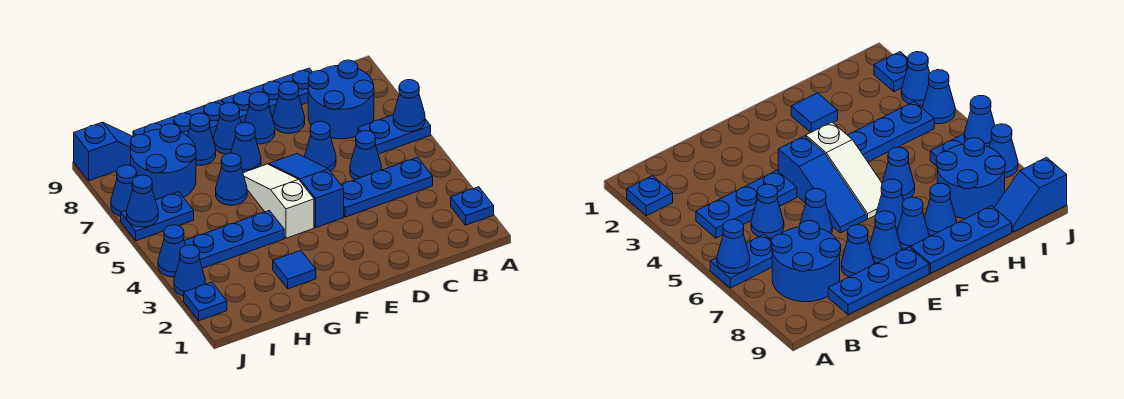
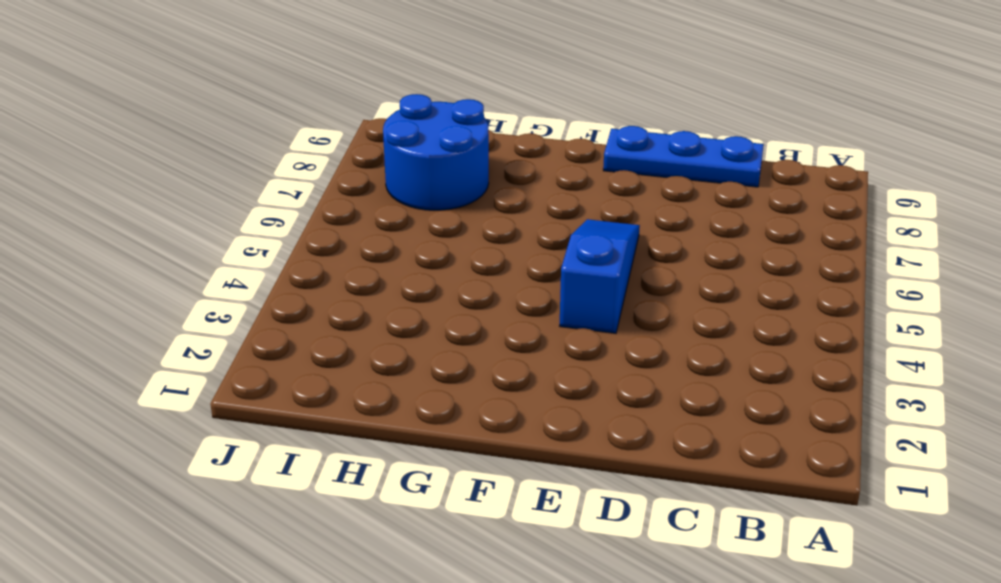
none -> blue 1x1 plate [451,187,494,225]
none -> blue 1x2 plate [358,115,431,154]
none -> blue 1x3 plate [342,157,433,217]

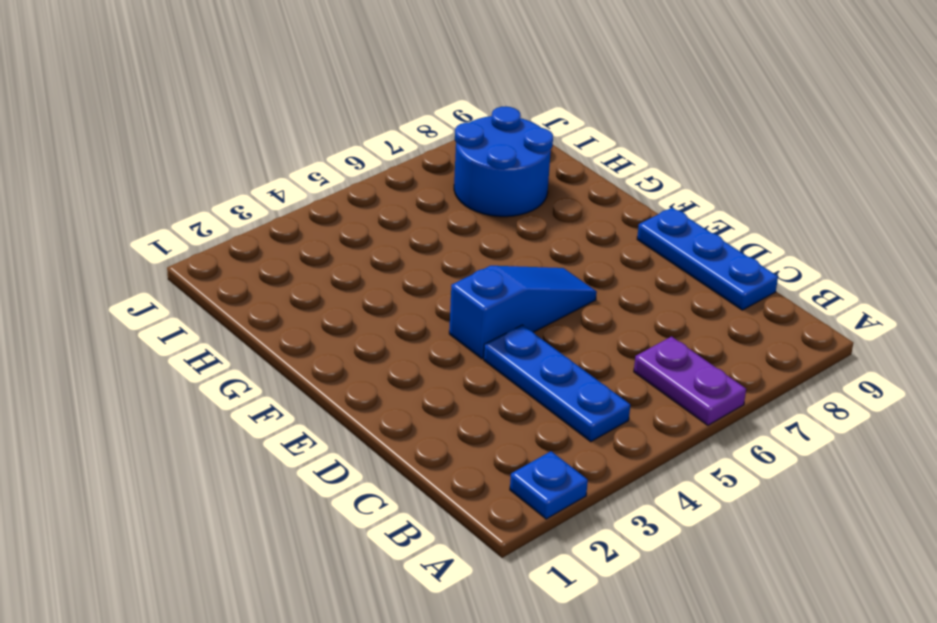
purple 1x2 plate [634,337,746,425] -> blue 1x2 plate [358,115,431,154]
none -> blue 2x2 round brick [308,60,374,139]
none -> blue 1x1 cone [350,131,381,180]
none -> blue 1x1 cone [304,121,336,171]

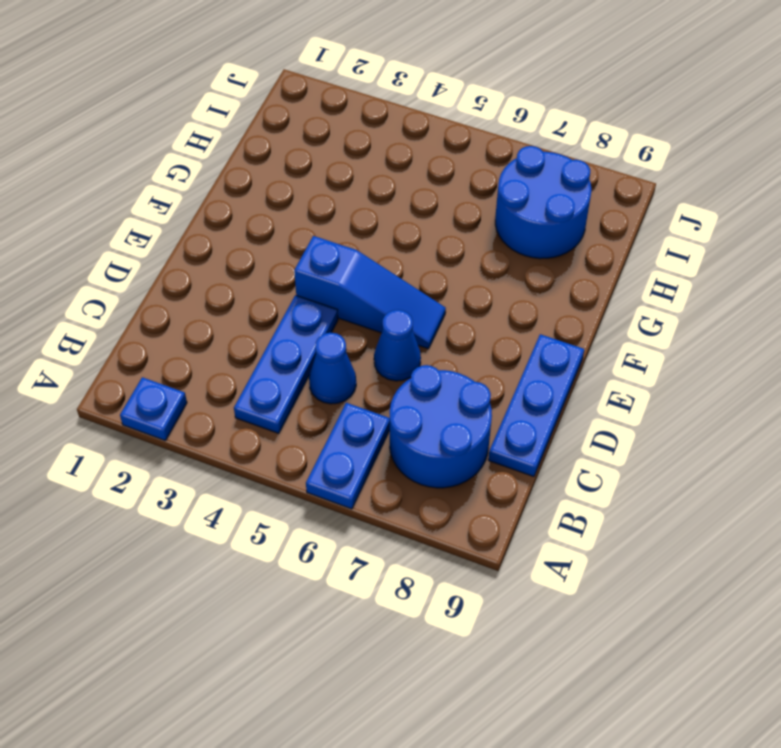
none -> blue 1x1 cone [273,81,305,133]
none -> blue 1x1 cone [245,92,275,144]
none -> white 1x3 slope [243,164,314,238]

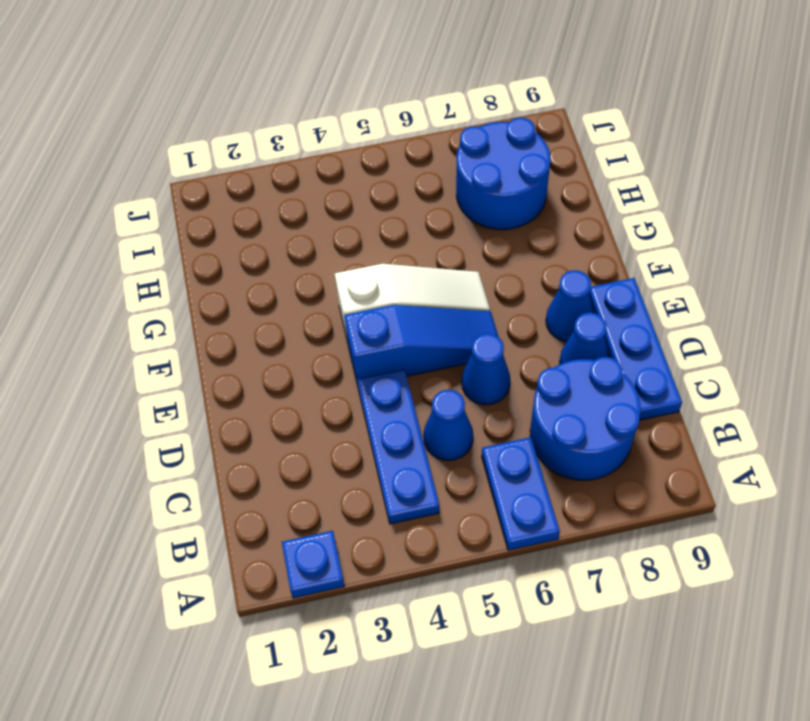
none -> blue 1x1 cone [231,123,261,173]
none -> blue 1x1 cone [214,103,241,154]
none -> blue 1x3 plate [133,100,223,137]

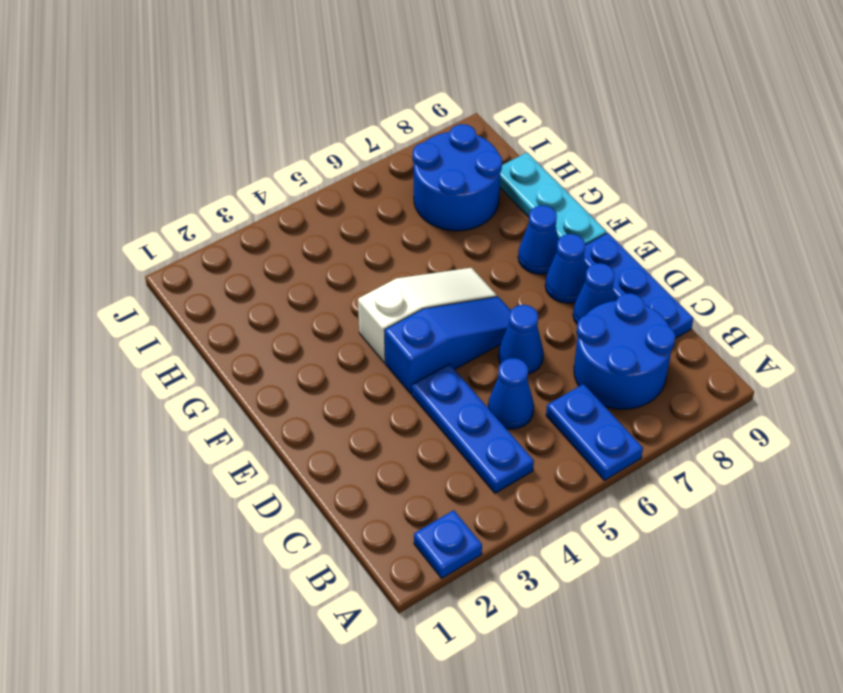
cyan 1x3 plate [500,153,606,245] -> blue 1x3 plate [133,100,223,137]
none -> blue 1x1 cone [231,123,261,173]
none -> blue 1x1 tile [273,250,316,289]
none -> blue 1x3 plate [184,210,284,268]

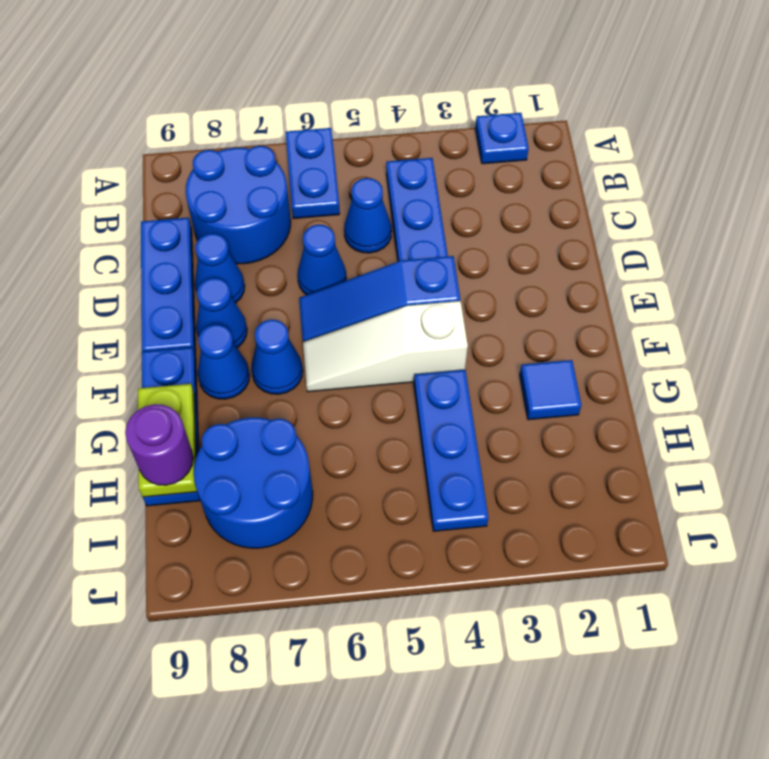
lime 1x2 plate [138,384,197,497] -> none
purple 1x1 round brick [125,404,193,485] -> none
none -> blue 1x1 cone [216,153,247,205]
none -> blue 1x1 cone [188,113,216,165]
none -> blue 1x2 plate [121,192,194,241]

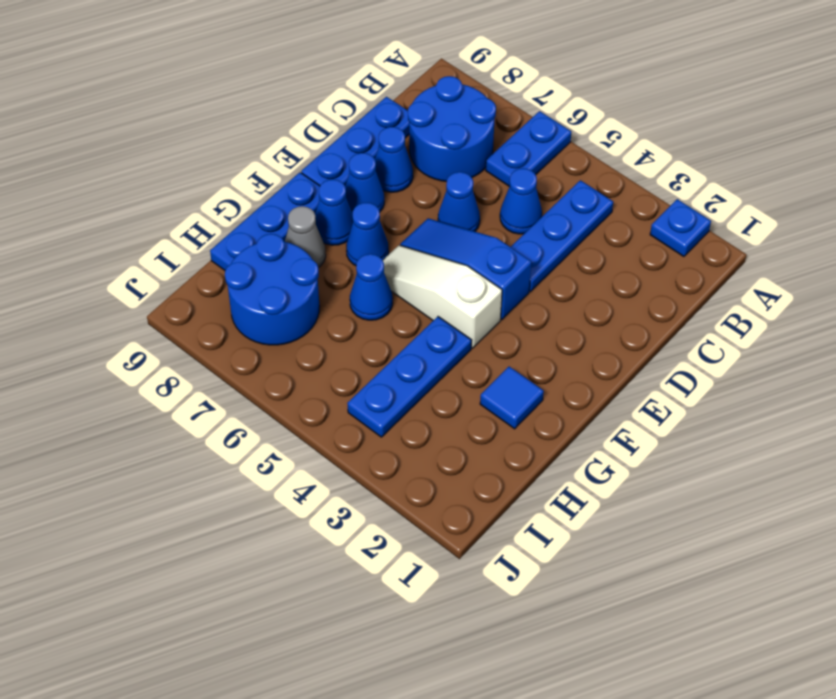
grey 1x1 cone [285,206,326,268] -> blue 1x1 cone [188,113,216,165]
none -> blue 1x2 plate [121,192,194,241]
none -> blue 1x2 slope [74,122,132,181]
none -> blue 1x1 plate [184,282,227,321]

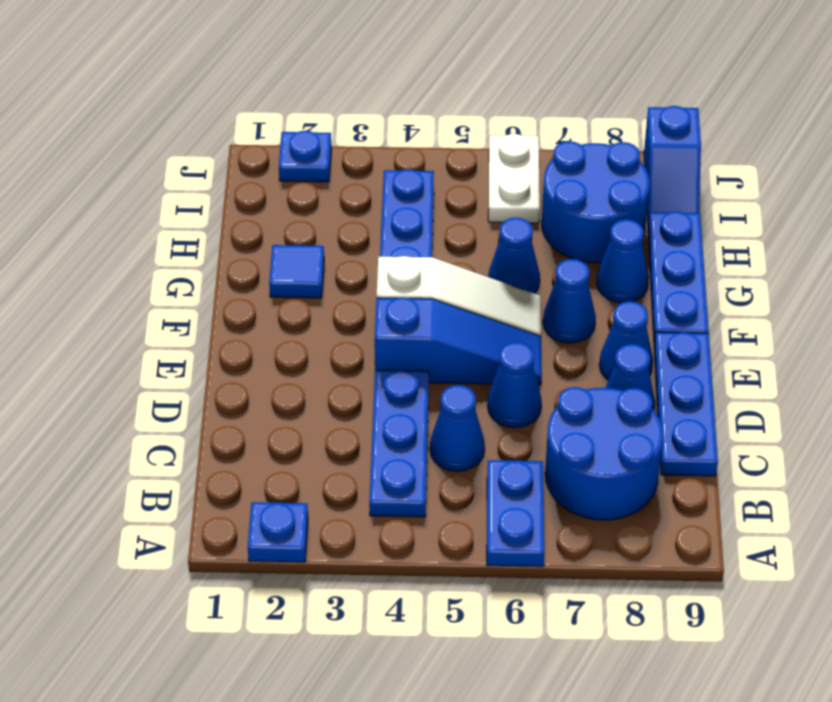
white 1x2 plate [488,134,540,223] -> blue 1x2 plate [121,192,194,241]
none -> blue 1x1 cone [214,103,241,154]
none -> blue 1x1 cone [174,245,205,296]
none -> blue 1x1 cone [158,225,186,277]

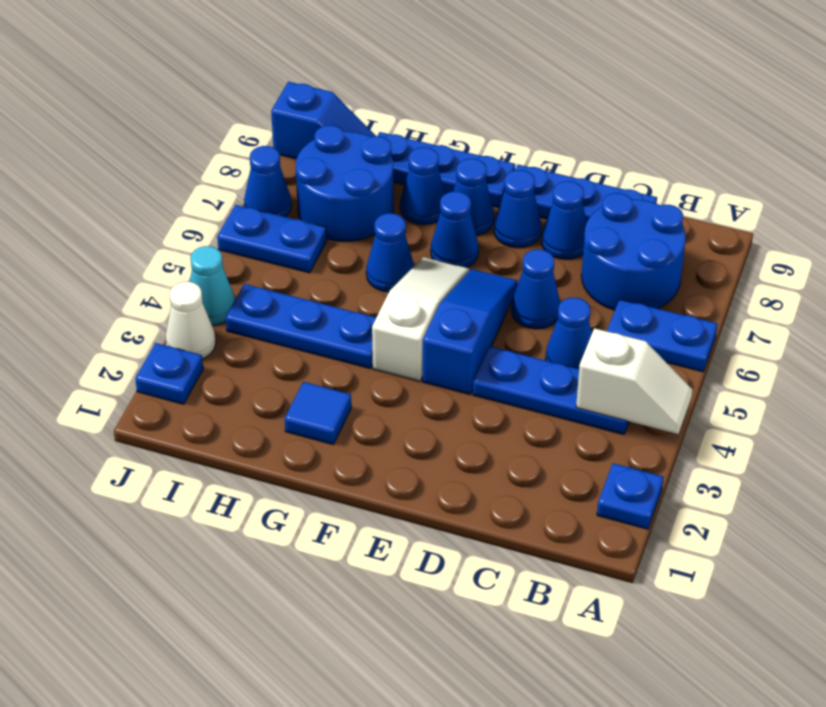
white 1x2 slope [576,328,693,434] -> none
white 1x1 cone [165,282,216,359] -> blue 1x1 cone [174,245,205,296]
cyan 1x1 cone [190,246,235,325] -> blue 1x1 cone [158,225,186,277]
none -> blue 1x1 cone [393,80,425,132]
none -> blue 1x1 cone [127,175,158,227]

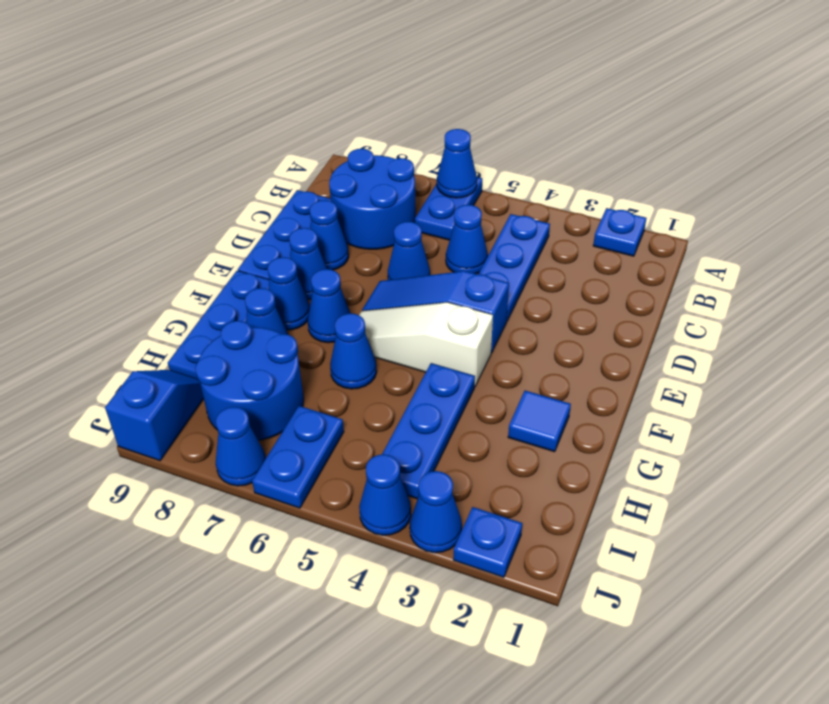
none -> blue 1x1 cone [127,175,158,227]

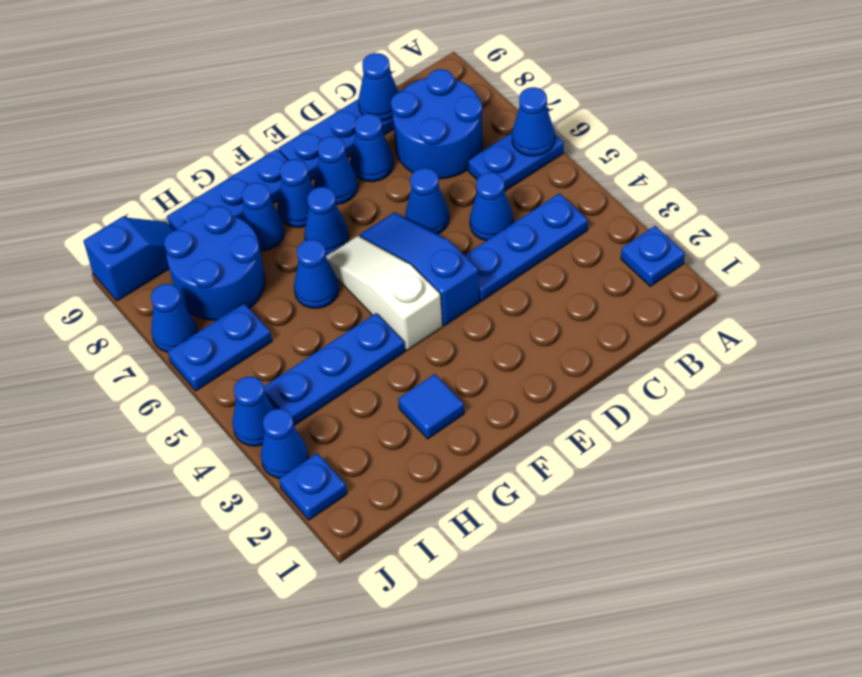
blue 1x1 cone [358,53,399,121] -> blue 1x1 cone moved to [127,175,158,227]

